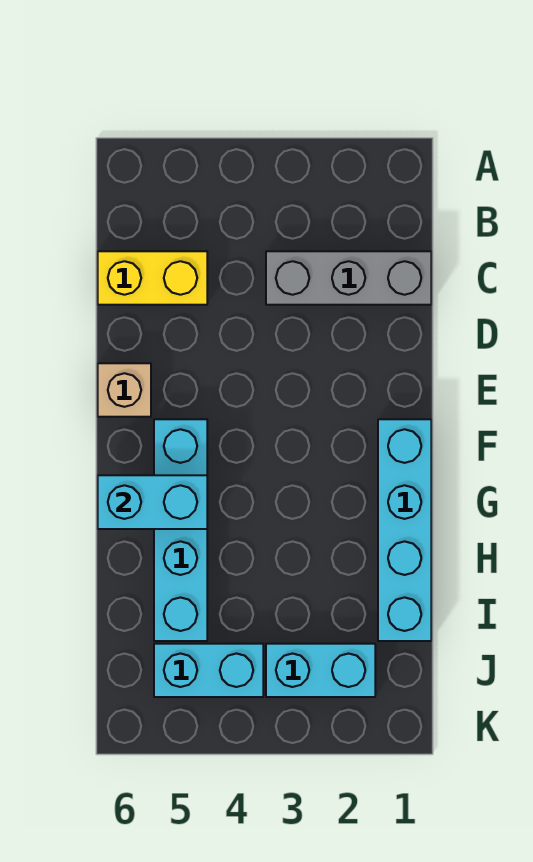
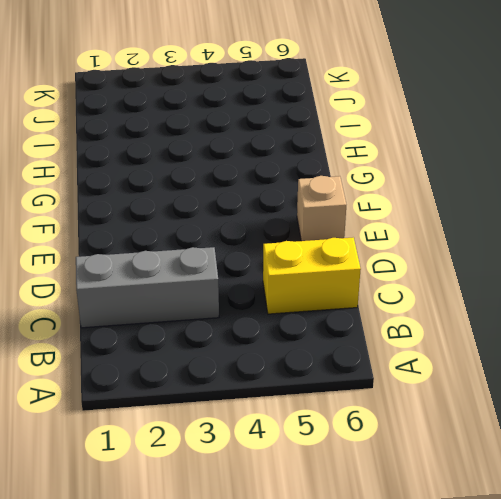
none -> cyan 1x4 brick [378,419,431,641]
none -> cyan 1x4 brick [154,419,207,641]

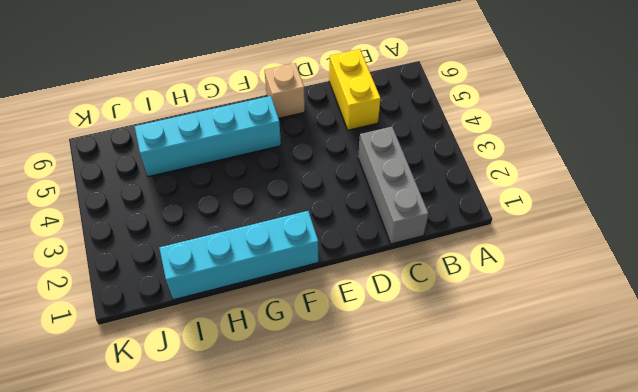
none -> cyan 1x2 brick [266,644,375,697]
none -> cyan 1x2 brick [154,644,263,697]

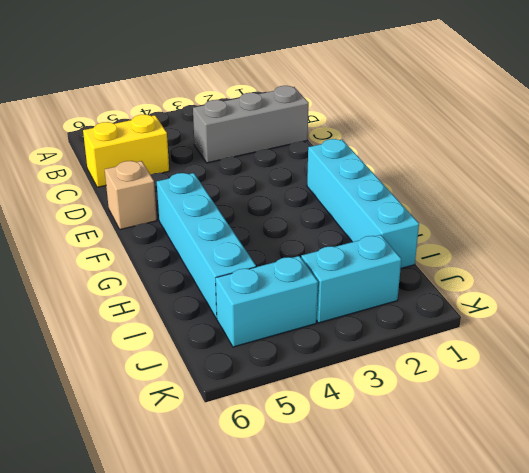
none -> cyan 1x2 brick [98,475,207,529]

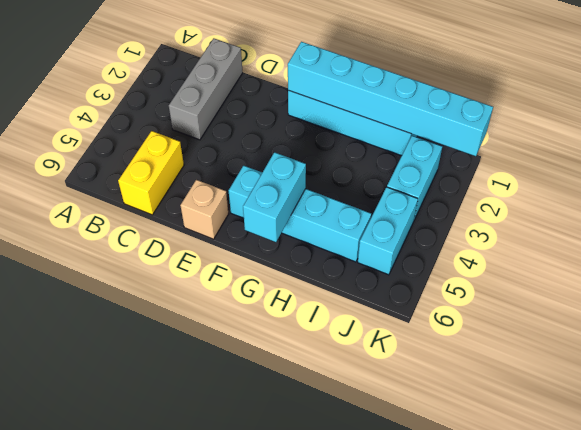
cyan 1x6 brick [288,42,493,156] -> none

